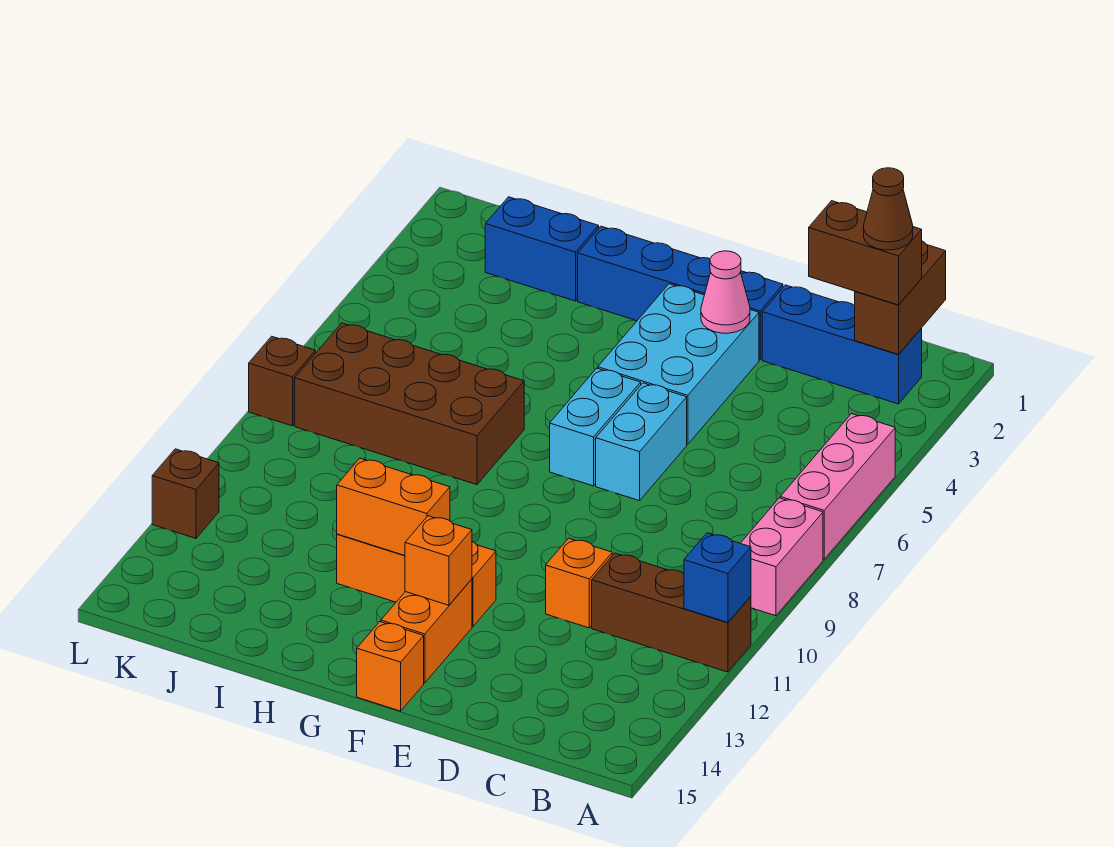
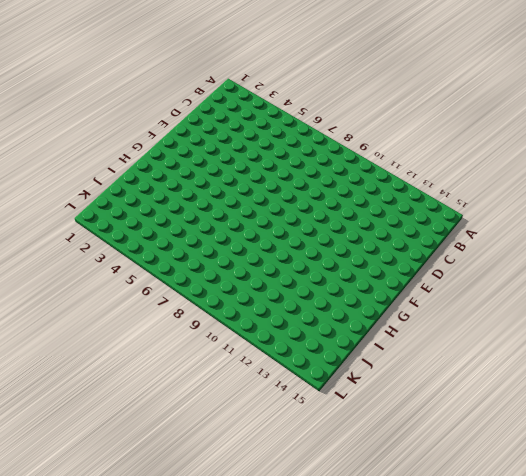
none -> pink 1x3 brick [780,414,895,559]
none -> pink 1x2 brick [740,498,823,616]
none -> brown 1x3 brick [592,553,751,672]

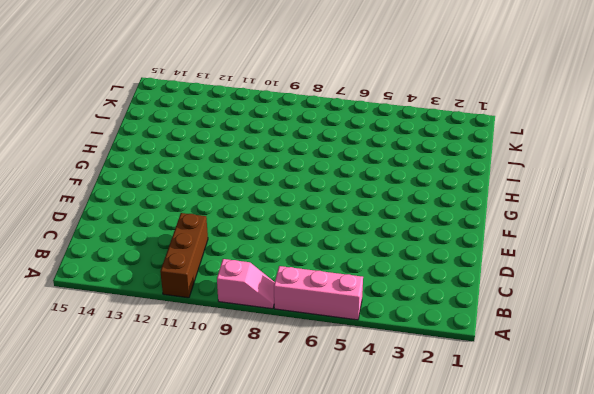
pink 1x2 slope [217,259,275,309] -> pink 1x2 brick [740,498,823,616]
none -> blue 1x3 brick [762,285,922,404]
none -> orange 1x1 brick [546,538,612,628]
none -> blue 1x4 brick [578,226,783,360]

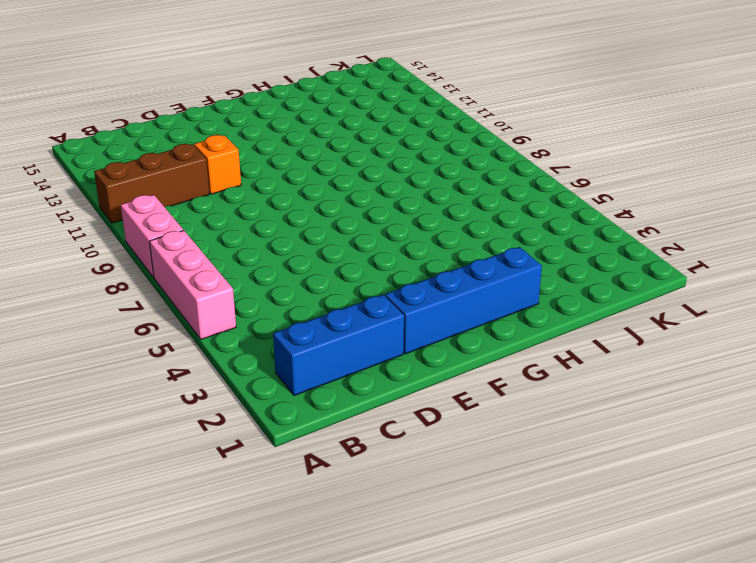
none -> cyan 2x3 brick [598,284,759,444]
none -> cyan 1x2 brick [596,383,687,501]
none -> cyan 1x2 brick [550,368,641,486]

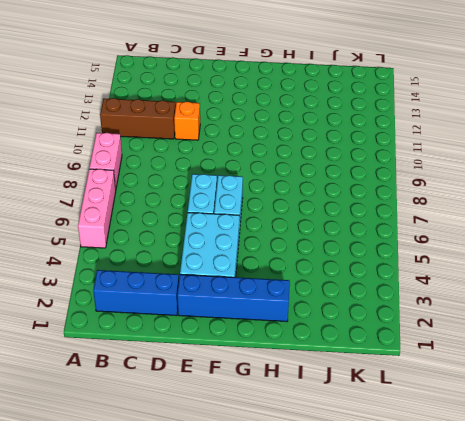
none -> orange 1x3 brick [337,534,496,627]
none -> orange 1x2 brick [381,579,472,683]
none -> orange 1x1 brick [357,622,424,711]

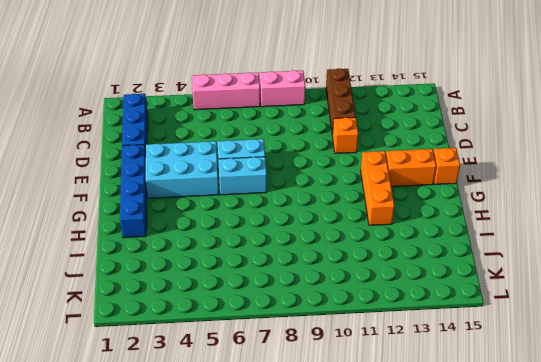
none -> brown 2x4 brick [295,323,524,485]
none -> blue 1x2 brick [485,197,599,301]
none -> brown 1x1 brick [249,336,315,426]

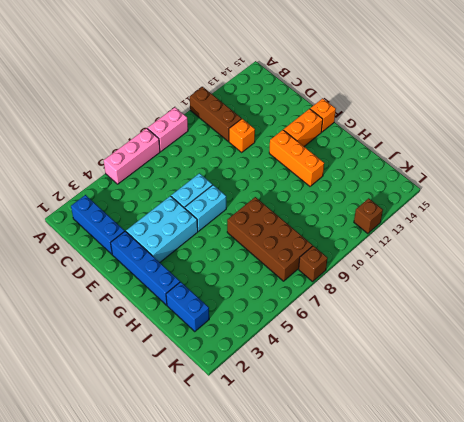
none -> blue 1x1 brick [684,533,751,623]
none -> brown 1x2 brick [855,241,946,354]
none -> pink 1x1 cone [701,251,750,333]

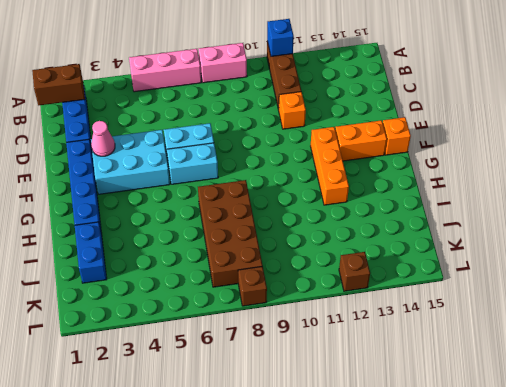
none -> orange 1x1 brick [405,516,472,605]
none -> orange 1x2 brick [337,458,450,555]
none -> brown 1x2 brick [809,201,922,305]

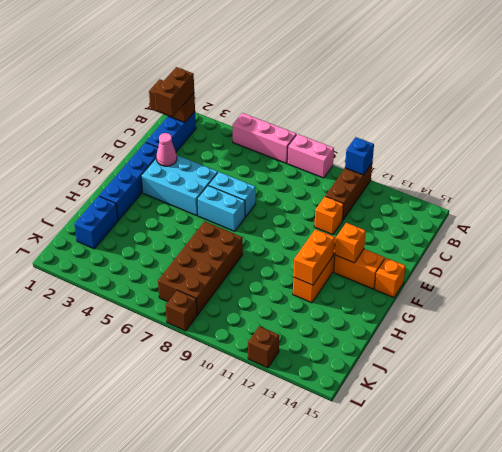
none -> brown 1x1 cone [864,168,913,250]

